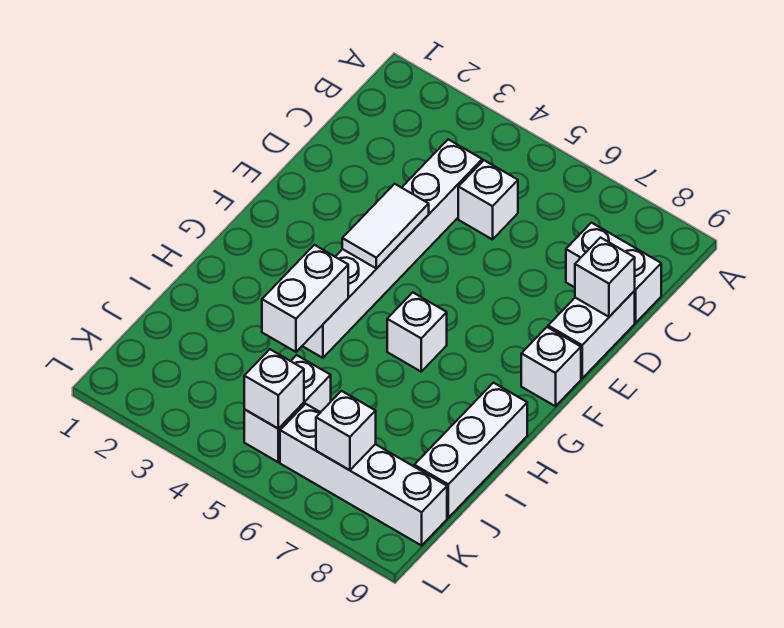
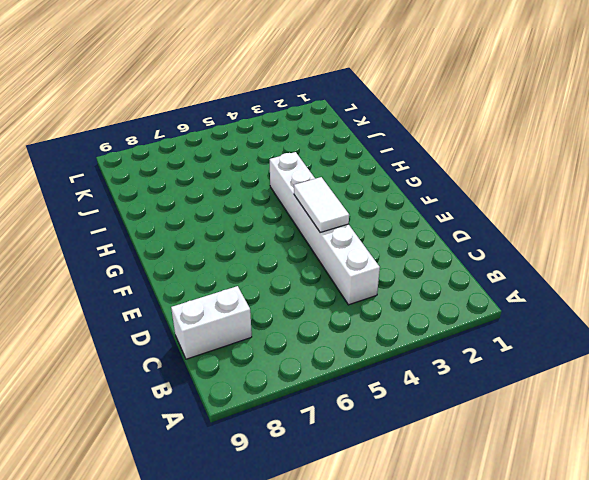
none -> white 1x1 brick [458,160,518,240]
none -> white 1x2 brick [548,291,635,378]
none -> white 1x1 brick [521,327,581,406]

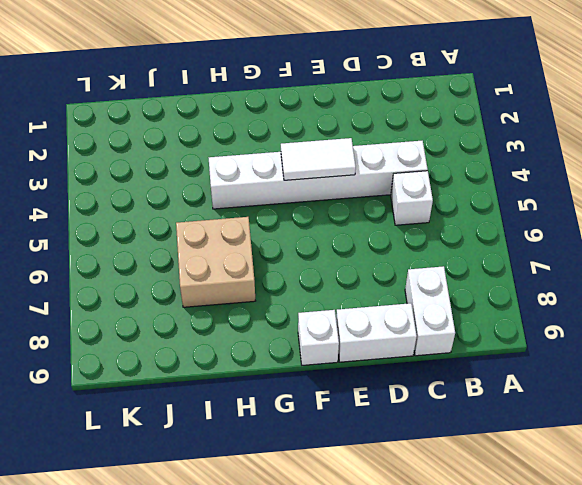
tan 2x2 brick [176,217,255,307] -> none
none -> white 1x1 brick [387,292,447,372]
none -> white 1x3 brick [414,383,527,518]
none -> white 1x2 brick [244,355,331,462]

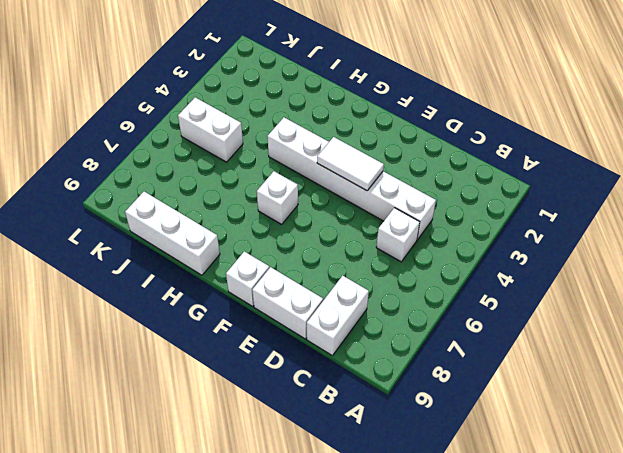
none -> white 1x4 brick [280,404,447,545]
none -> white 1x1 brick [575,238,635,317]
none -> white 1x2 brick [262,245,348,352]

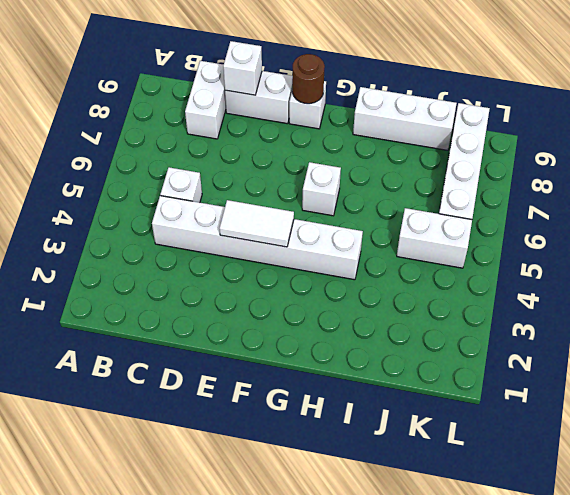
brown 1x1 round brick [292,54,325,104] -> none
none -> white 1x2 brick [262,245,348,352]
none -> white 1x1 brick [244,349,304,429]
none -> white 1x1 brick [316,391,376,470]

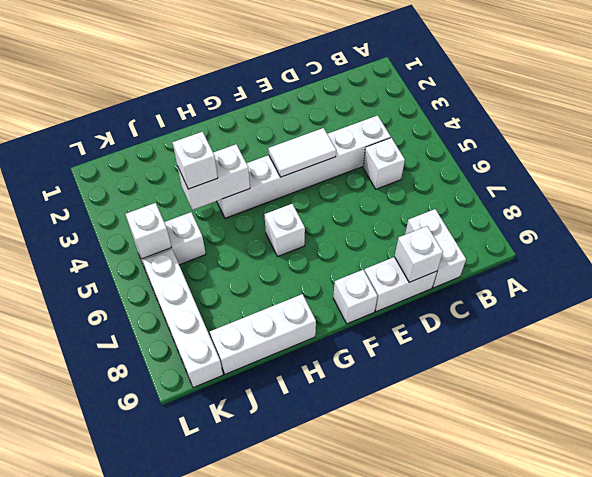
white 1x1 brick [172,132,218,189] -> white 1x1 brick moved to [316,391,376,470]

